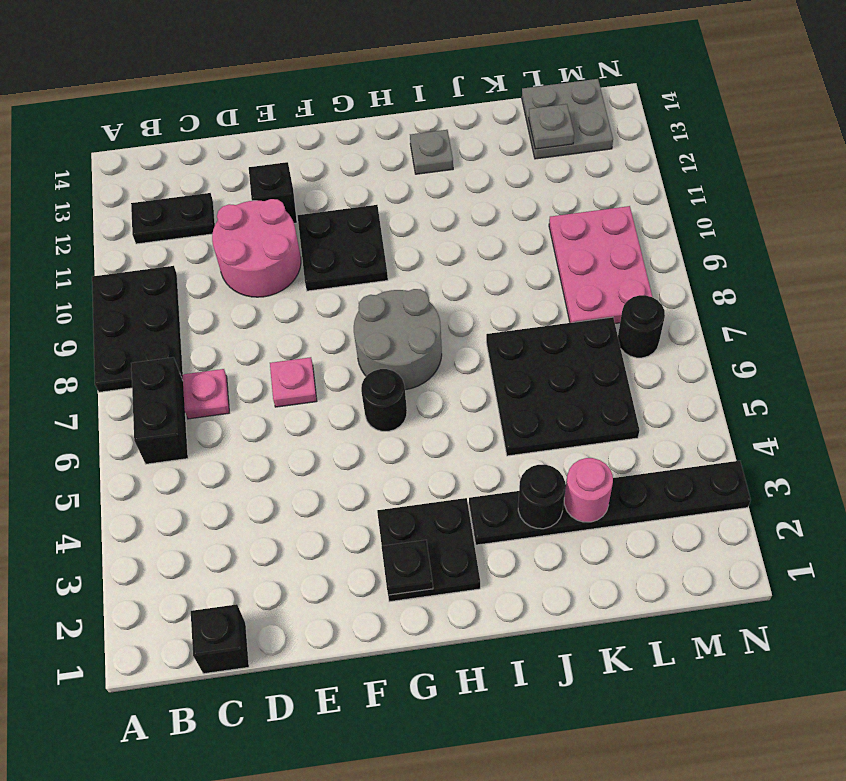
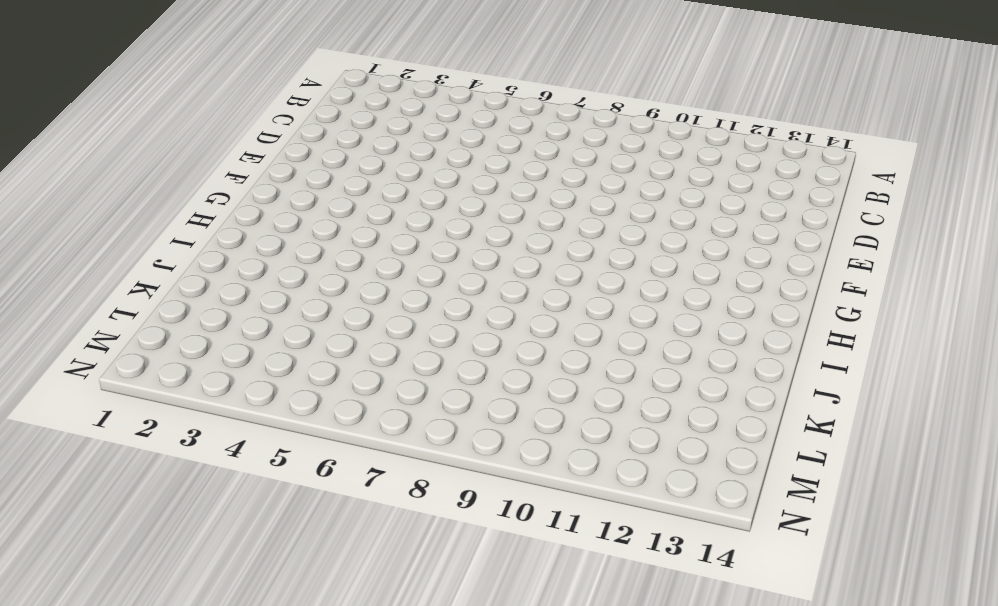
none -> black 2x3 plate [92,266,183,392]
none -> black 1x2 brick [131,357,188,464]
none -> black 1x2 plate [131,193,215,244]

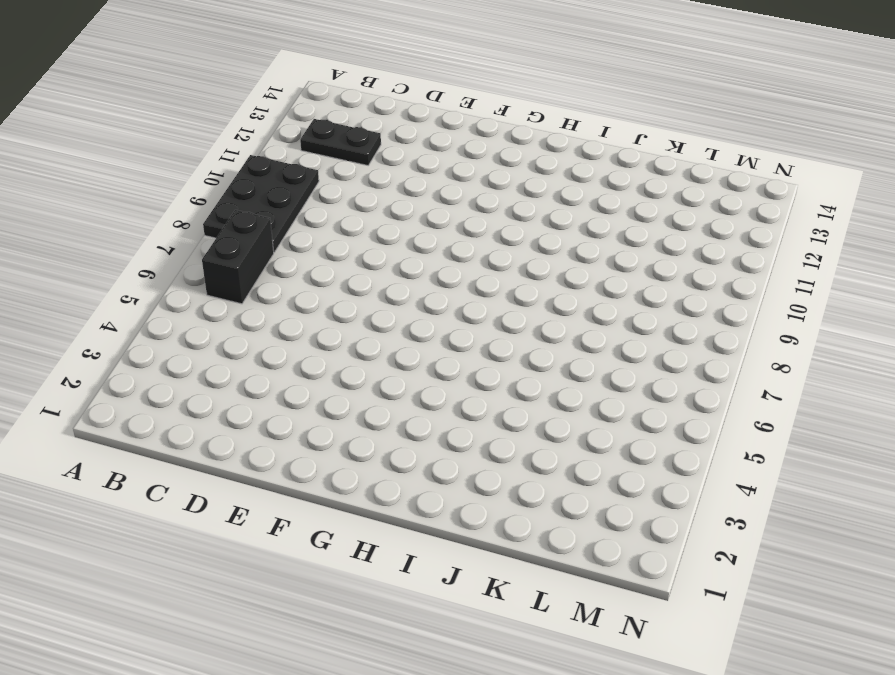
none -> black 1x1 brick [191,604,249,674]
none -> pink 1x1 plate [183,369,229,419]
none -> pink 2x2 round brick [212,199,301,297]

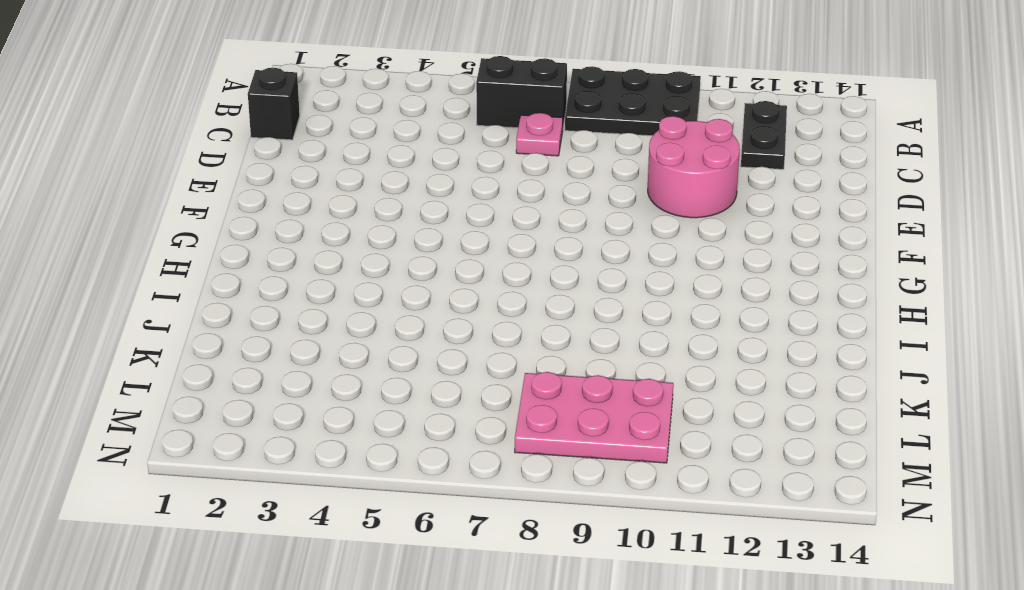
none -> pink 1x1 plate [270,357,317,407]
none -> black 1x1 brick [249,162,297,223]
none -> black 2x2 plate [298,205,388,291]

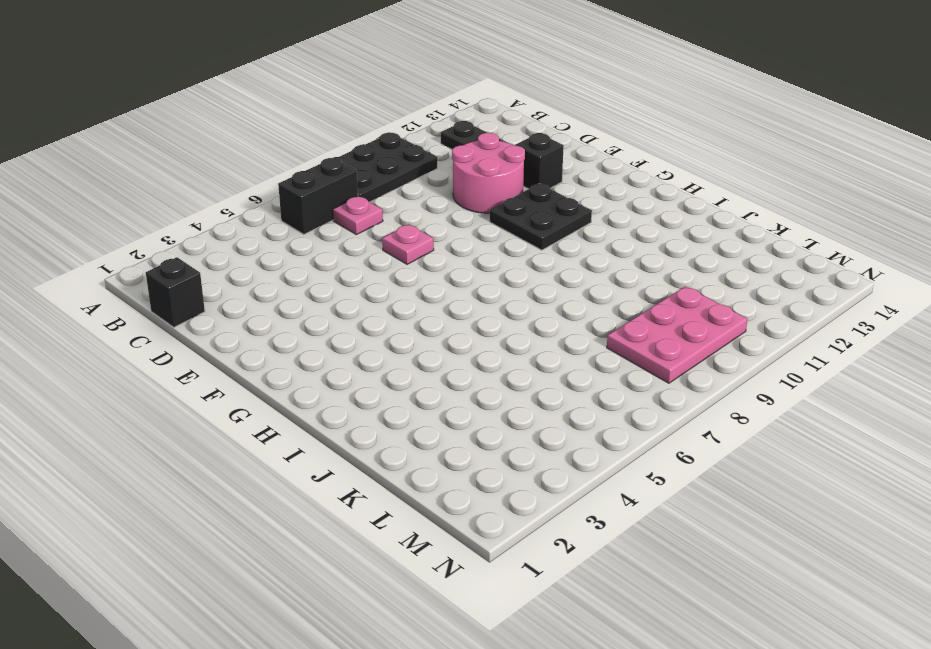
none -> black 2x2 plate [377,498,480,602]
none -> black 1x1 round brick [361,369,407,431]
none -> grey 2x2 round brick [354,289,442,390]

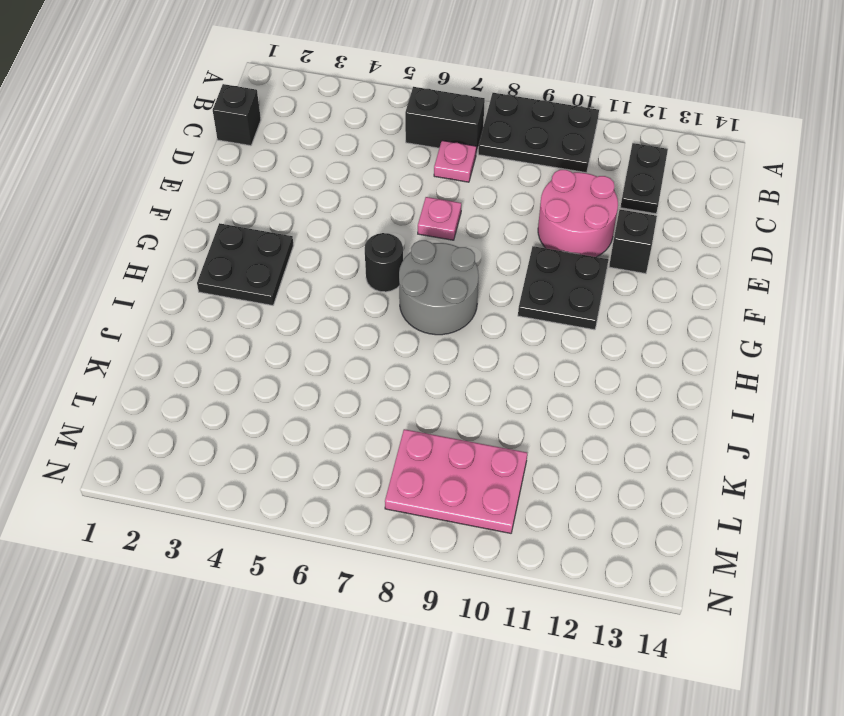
none -> black 1x6 plate [469,461,751,545]
none -> grey 1x1 plate [410,130,453,174]
none -> black 3x3 plate [486,317,639,456]

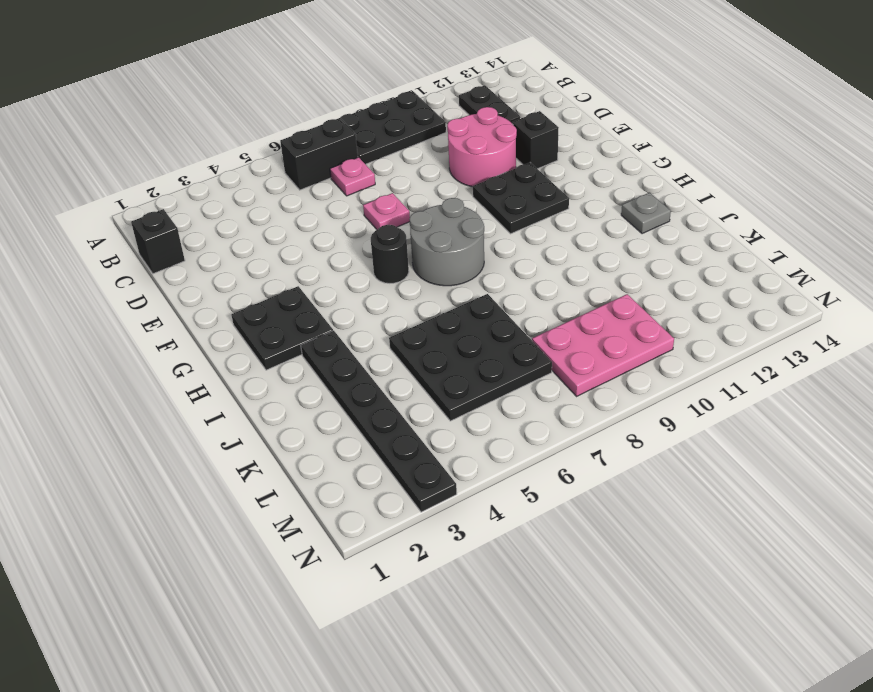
none -> grey 2x2 plate [522,79,613,159]
none -> black 1x1 round brick [618,295,665,358]
none -> black 1x1 plate [382,540,433,595]

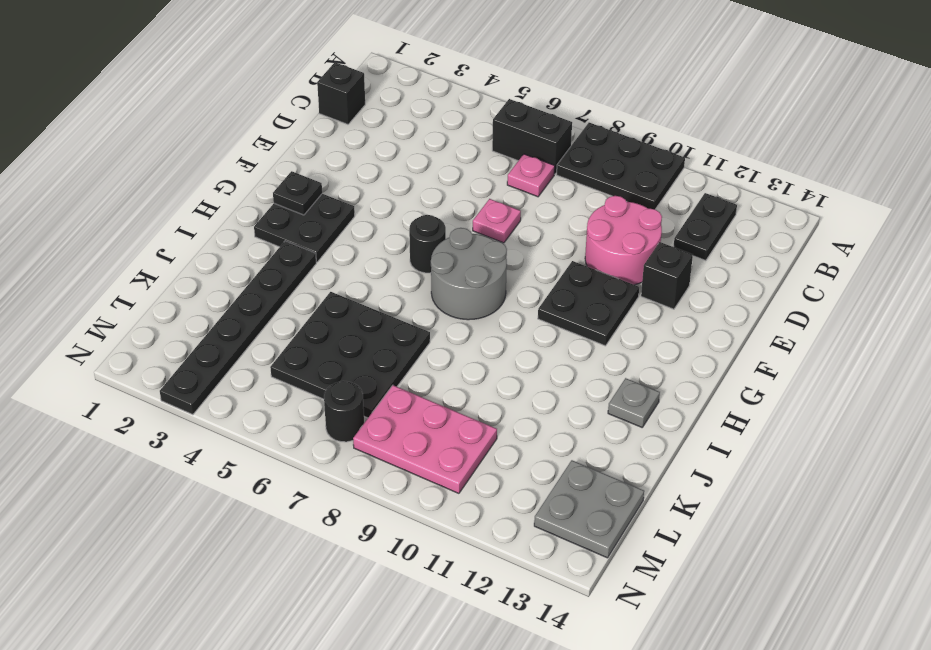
none -> black 1x1 round brick [518,465,565,529]
none -> pink 1x1 round brick [564,458,613,522]
none -> grey 1x1 plate [529,104,574,149]

